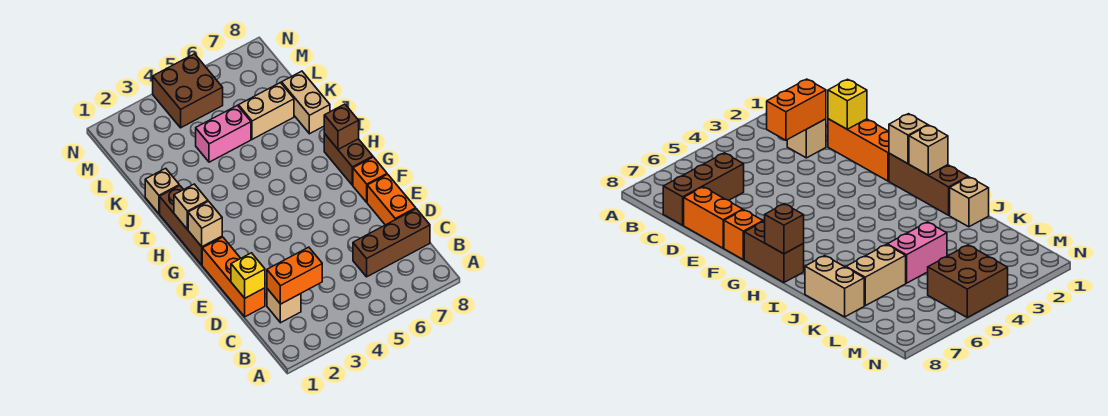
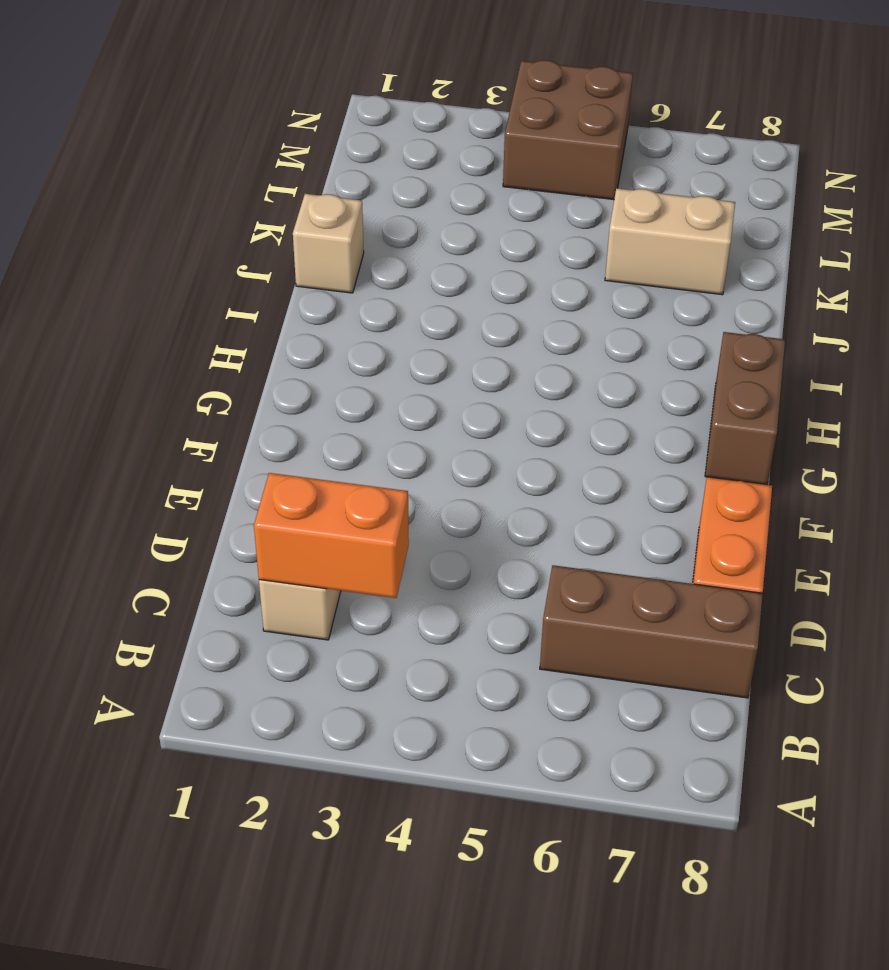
none -> orange 1x3 brick [202,237,265,317]
none -> orange 1x1 brick [353,157,387,202]
none -> brown 1x3 brick [160,186,222,265]

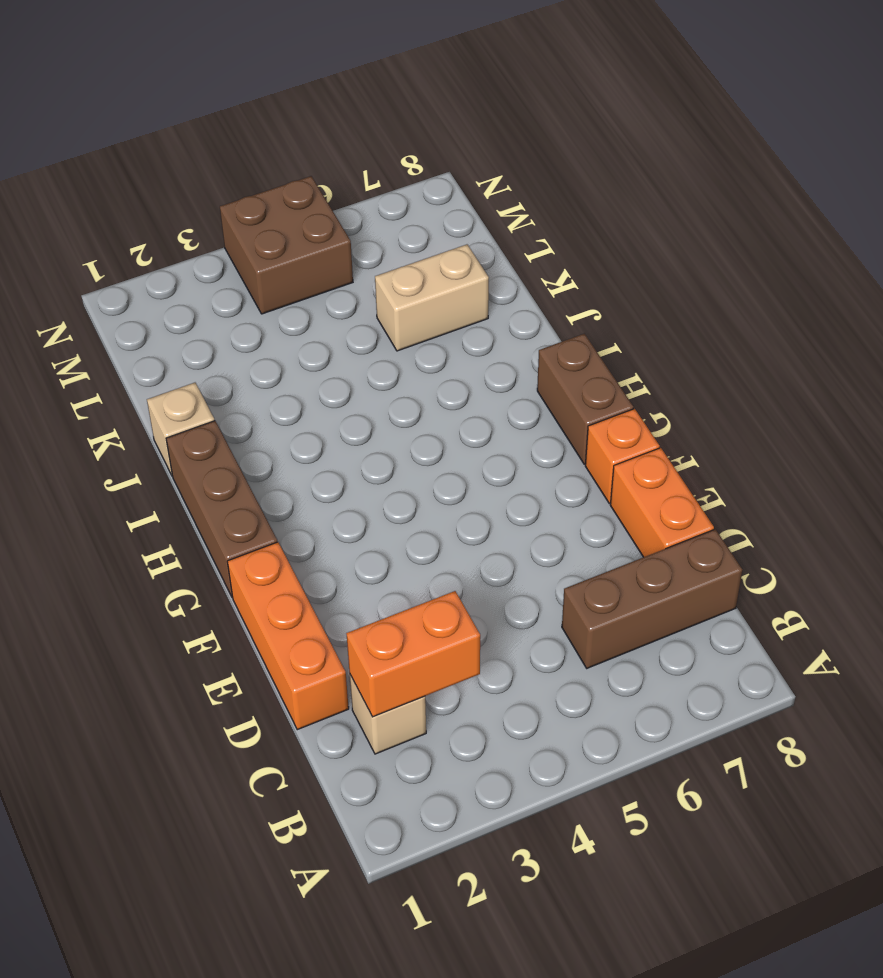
none -> tan 1x2 brick [282,71,330,134]
none -> pink 1x2 brick [196,105,251,162]
none -> yellow 1x1 brick [231,253,265,298]

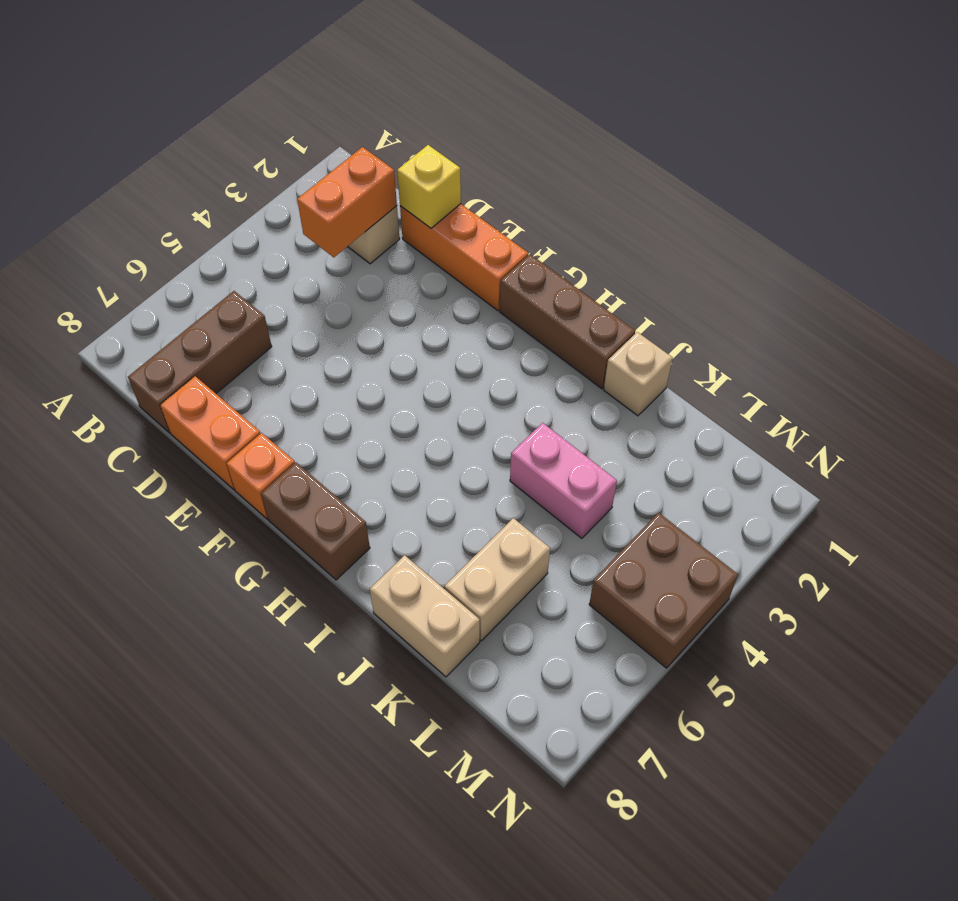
pink 1x2 brick [510,423,617,538] -> pink 1x2 brick turned to [196,105,251,162]
none -> tan 1x1 brick [188,201,222,247]
none -> tan 1x1 brick [174,184,208,230]
none -> brown 1x1 brick [324,104,359,149]

